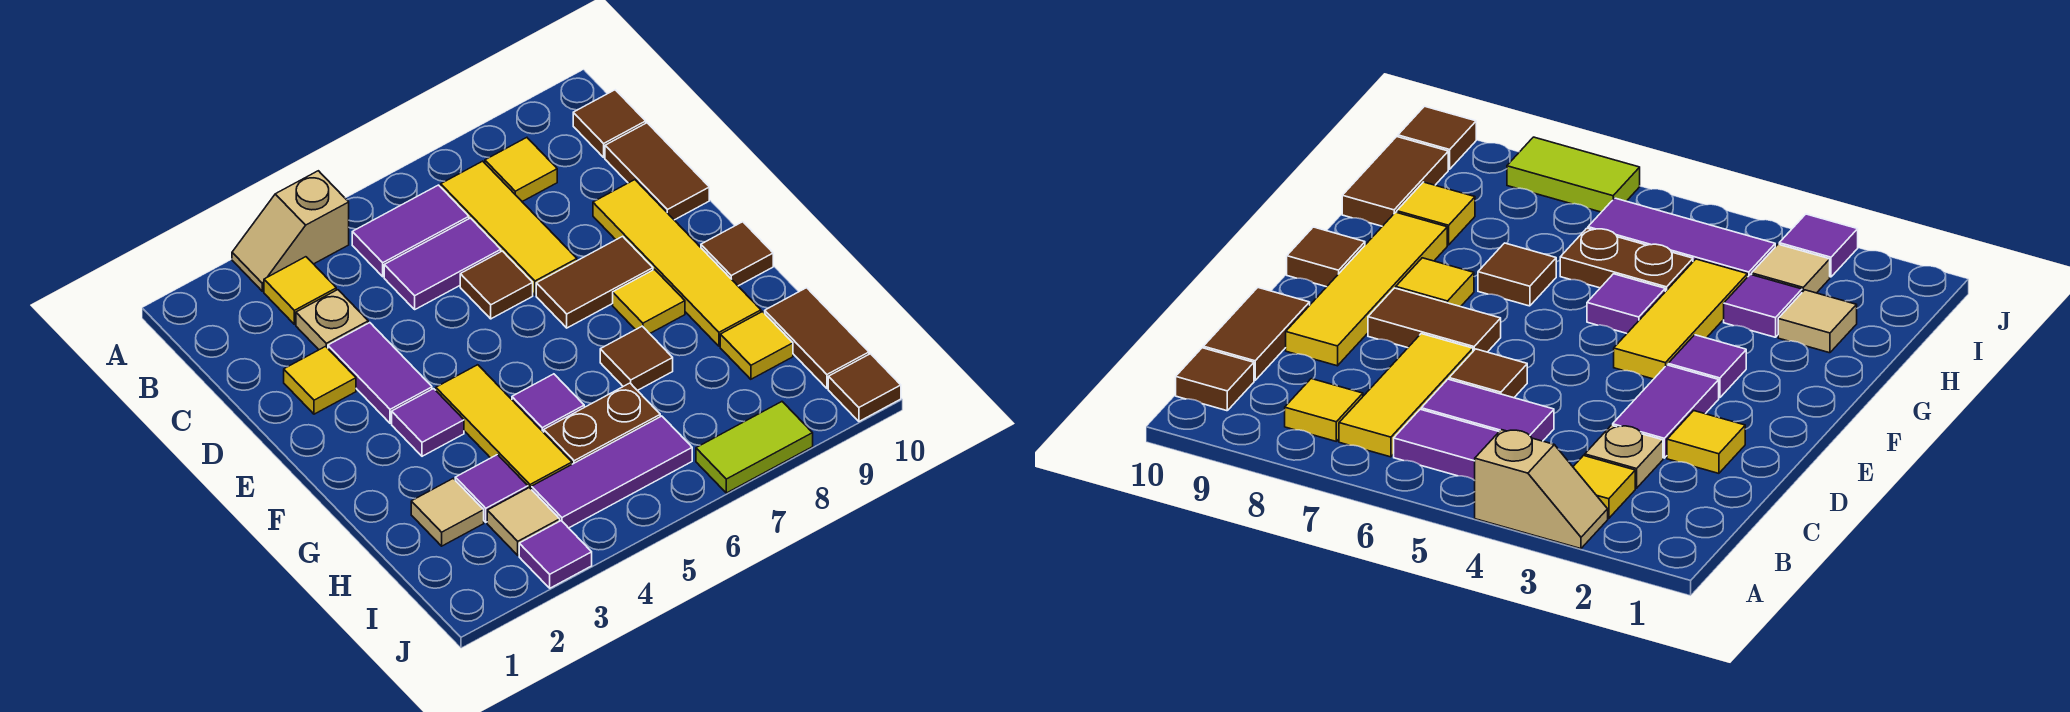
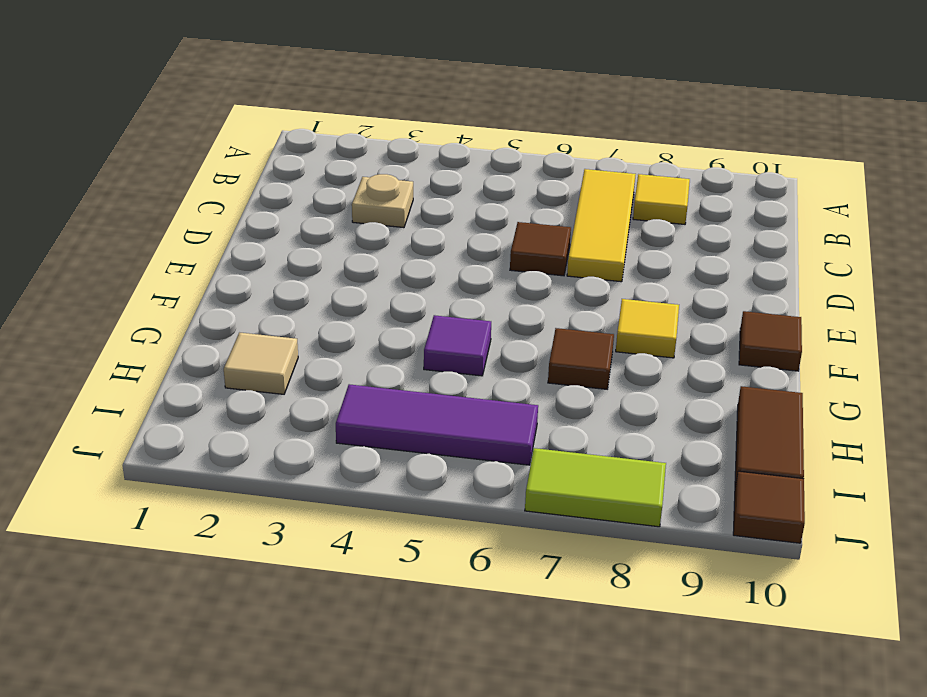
none -> tan 1x2 slope [232,171,349,291]
none -> yellow 1x1 tile [264,257,336,324]
none -> purple 1x2 tile [352,185,469,277]
none -> brown 1x1 tile [573,90,646,157]

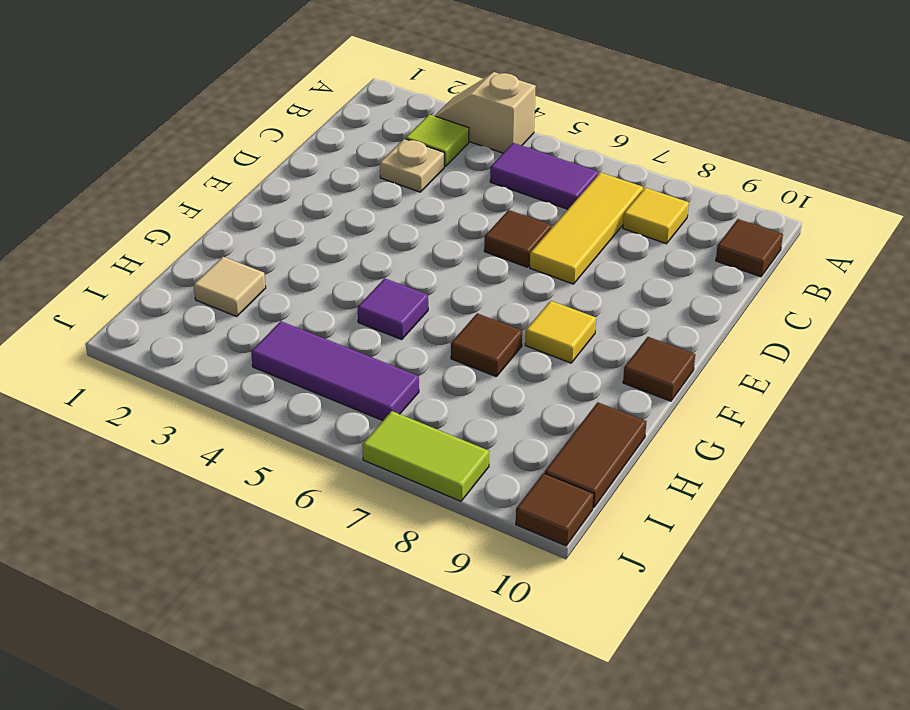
lime 1x1 tile [406,114,469,167] -> yellow 1x1 tile [264,257,336,324]
none -> purple 1x2 tile [384,218,501,309]
none -> brown 1x2 tile [605,123,709,220]
none -> yellow 1x1 tile [284,346,356,414]
none -> purple 1x2 tile [328,323,432,423]

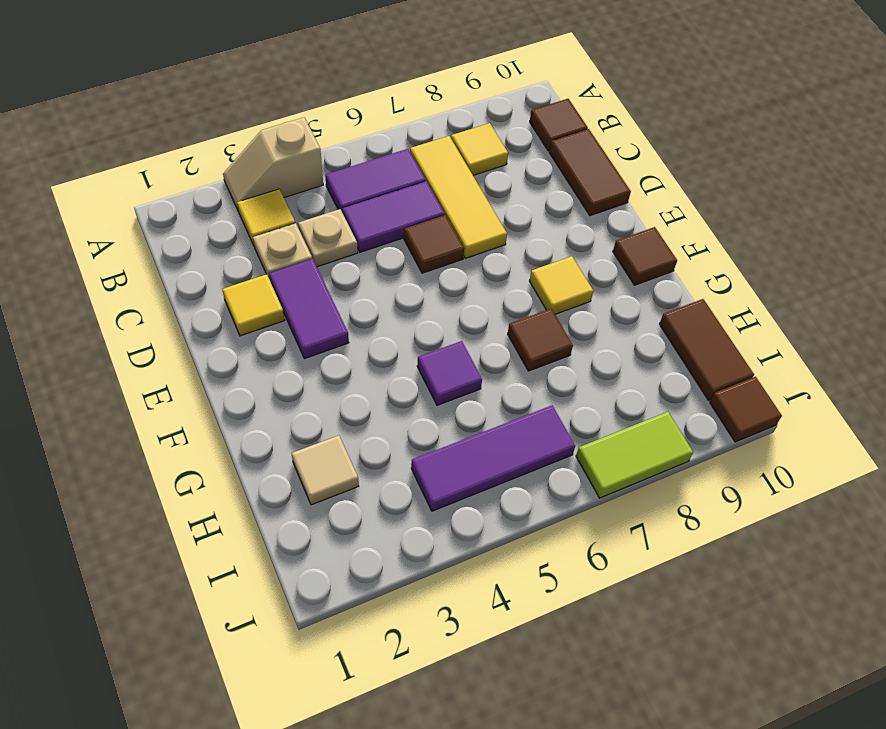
tan 1x1 plate [298,209,358,267] -> none
none -> yellow 1x4 tile [593,180,761,346]
none -> brown 1x2 tile [536,236,653,328]
none -> purple 1x1 tile [392,389,464,456]
none -> yellow 1x3 tile [436,365,572,490]

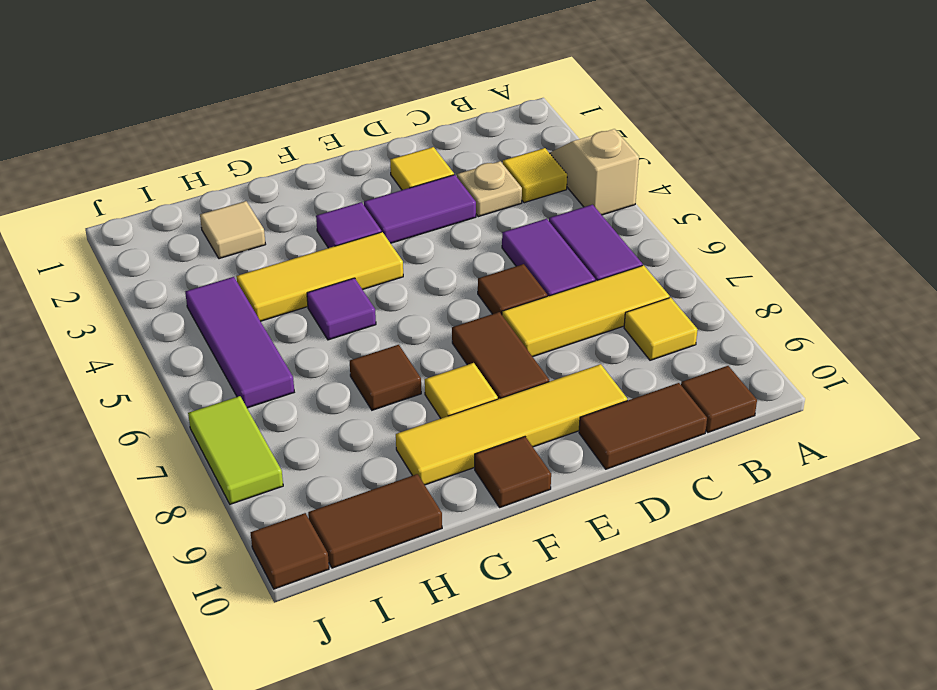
none -> purple 1x1 tile [455,455,528,522]
none -> brown 1x2 plate [544,383,660,464]
none -> yellow 1x1 tile [720,312,793,379]
none -> tan 1x1 tile [487,488,560,555]

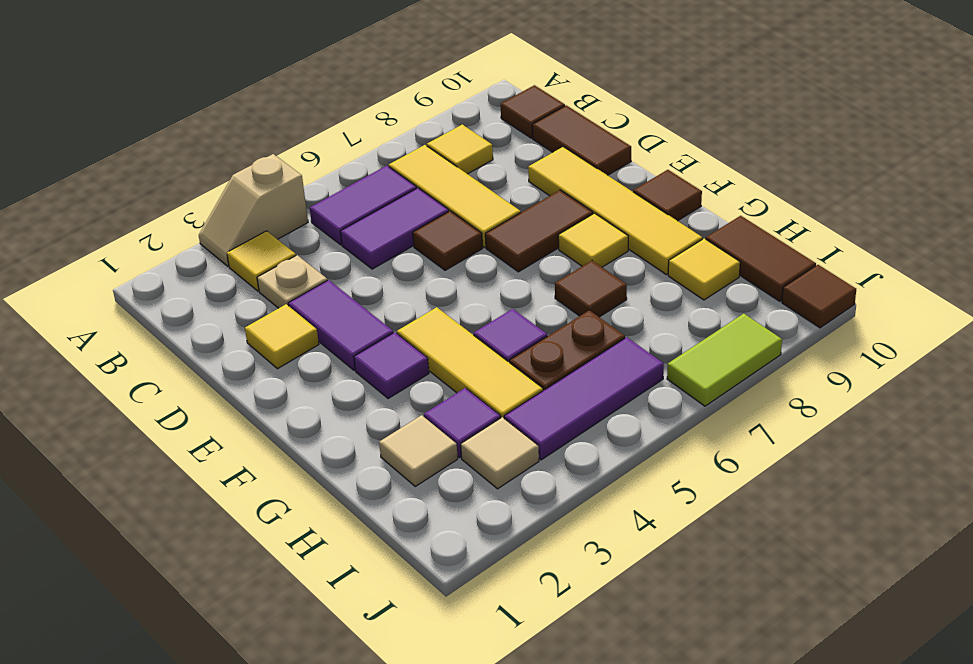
none -> purple 1x1 tile [519,521,592,588]

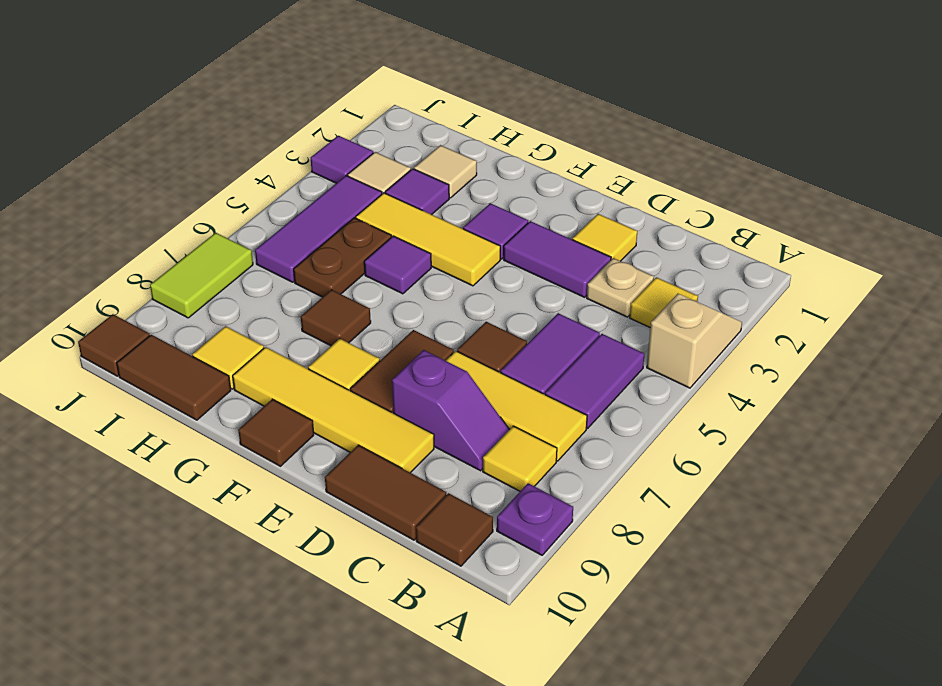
purple 1x1 plate [497,483,573,555] -> none
purple 1x2 slope [392,350,510,471] -> none

